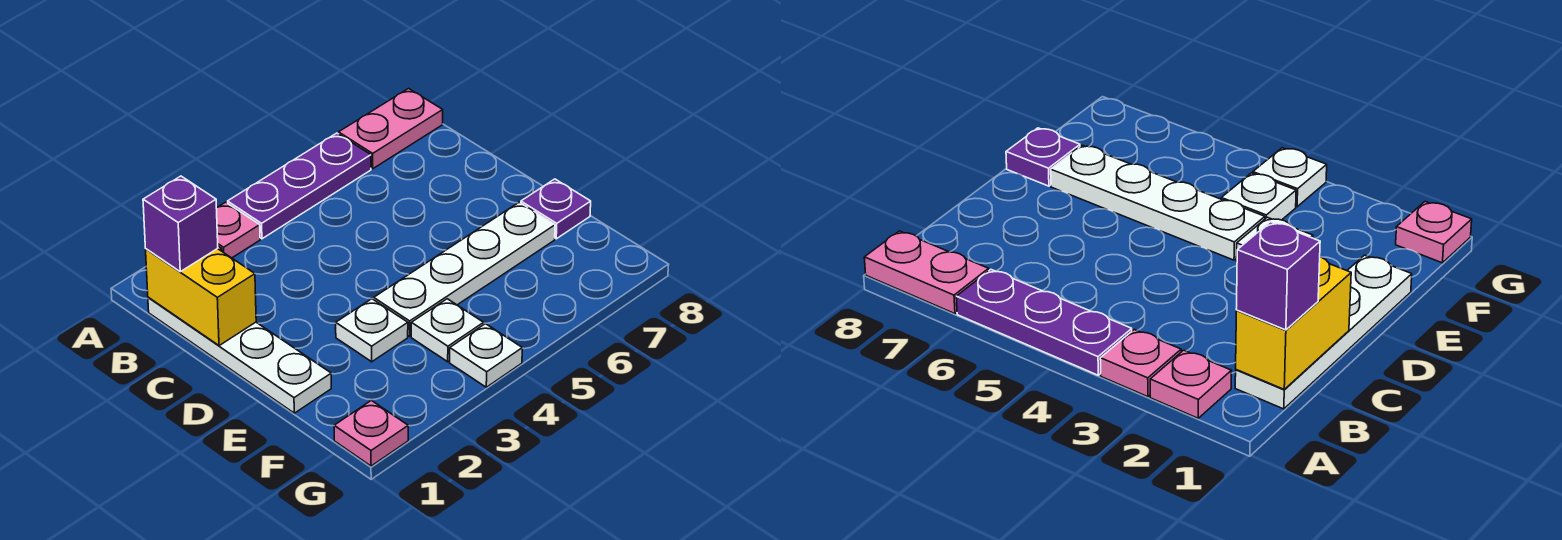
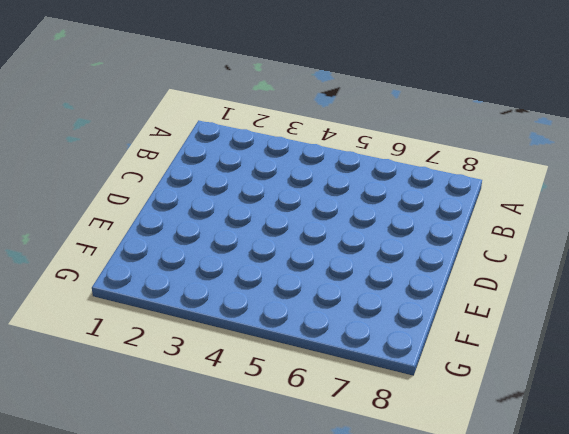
none -> pink 1x1 plate [1150,350,1231,418]
none -> pink 1x1 plate [216,202,260,258]
none -> purple 1x3 plate [228,133,371,239]

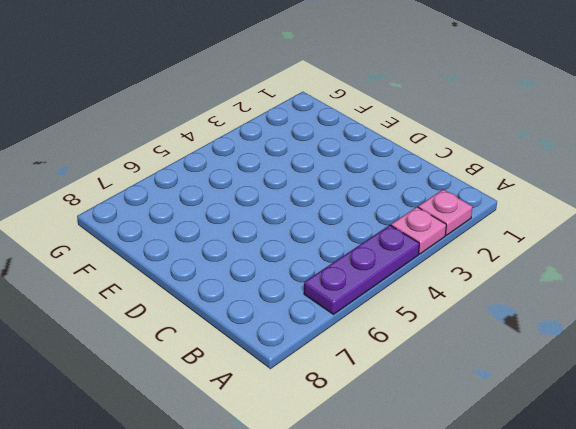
none -> pink 1x2 plate [339,89,443,169]
none -> white 1x4 plate [148,297,331,413]
none -> white 1x1 plate [336,299,408,362]

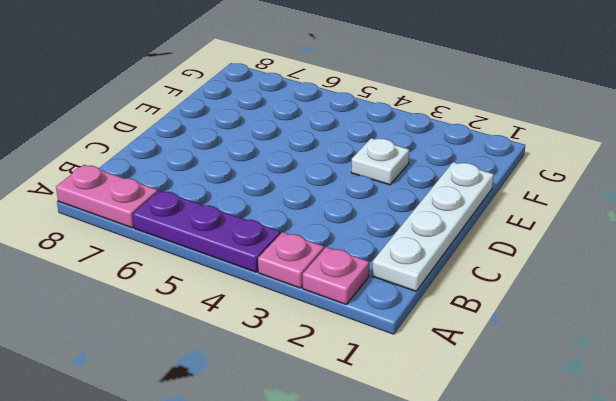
none -> white 1x4 plate [374,202,555,336]
none -> purple 1x1 plate [521,179,591,239]
none -> white 1x1 plate [411,299,484,362]

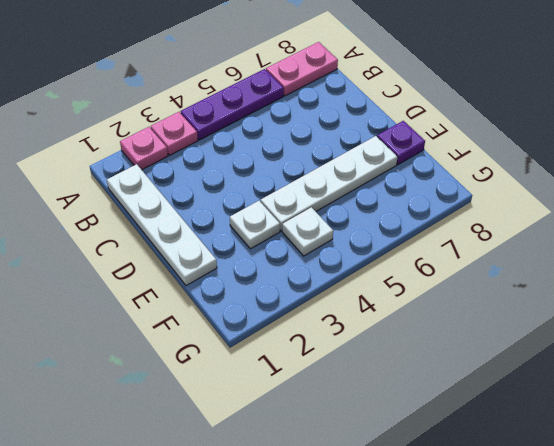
none -> pink 1x1 plate [334,400,408,466]
none -> white 1x1 plate [450,324,522,387]
none -> yellow 1x2 brick [146,249,256,346]

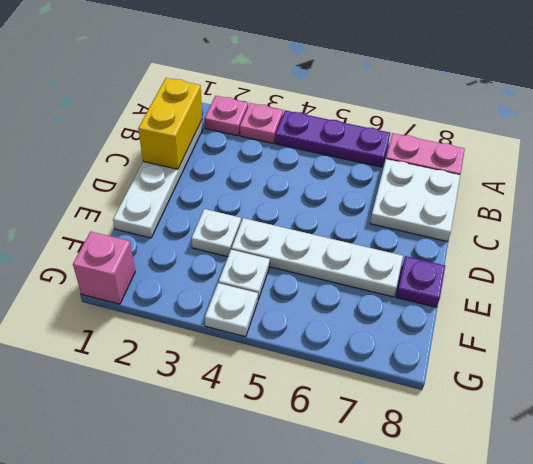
white 2x2 plate [370,159,460,241] -> none
pink 1x1 brick [73,231,135,304] -> pink 1x1 plate [334,400,408,466]
none -> purple 1x1 brick [143,176,218,272]

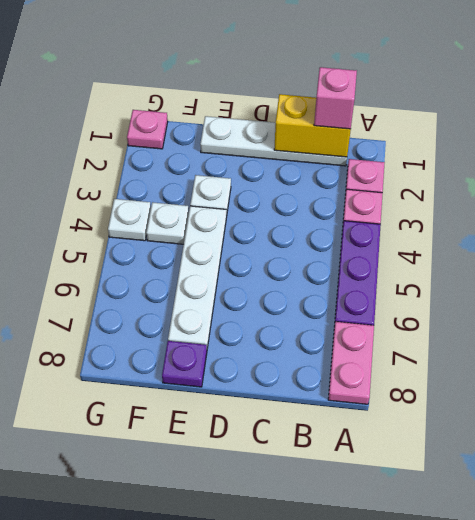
pink 1x1 brick [314,67,357,129] -> purple 1x1 brick [143,176,218,272]

